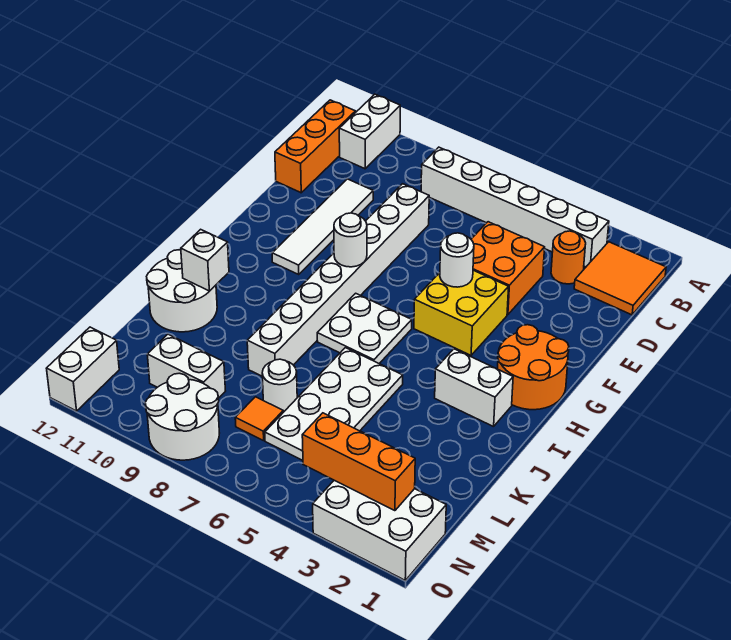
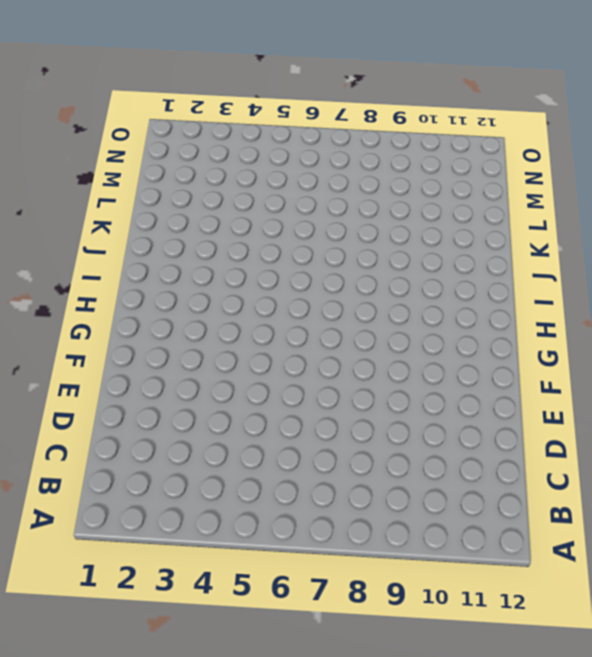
none -> white 1x2 brick [339,94,400,169]
none -> orange 2x2 tile [574,242,666,315]
none -> white 1x6 brick [421,147,609,267]

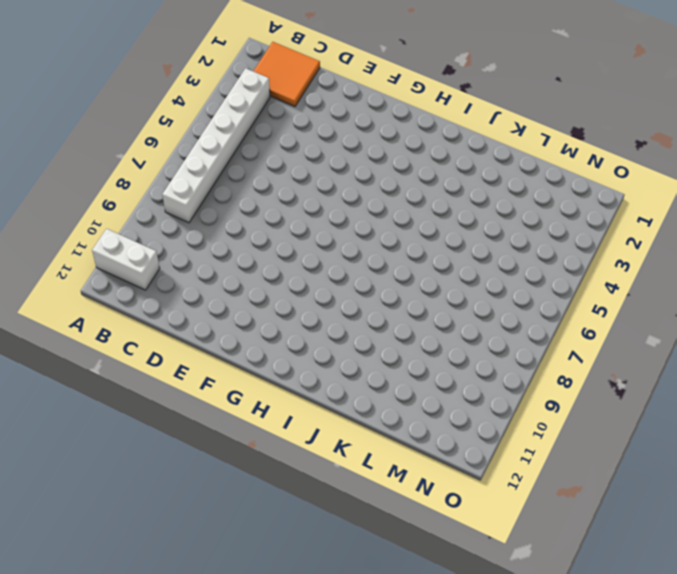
none -> orange 1x3 brick [275,100,356,193]
none -> orange 1x1 round brick [551,231,586,284]
none -> orange 2x2 brick [471,222,545,315]

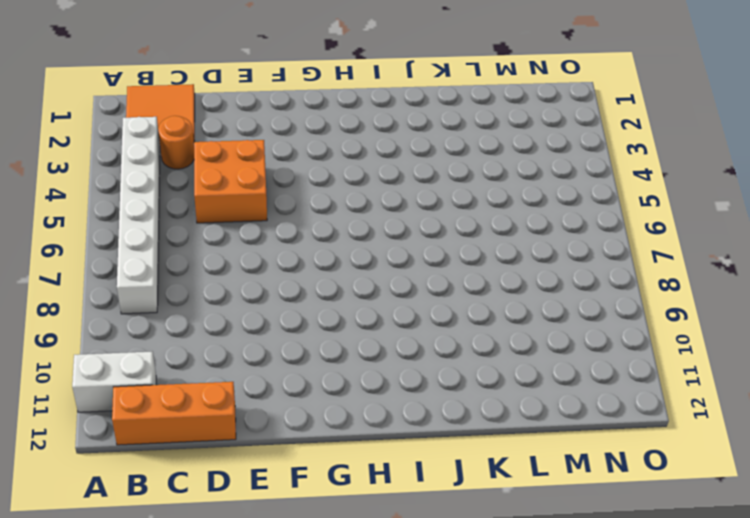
none -> white 1x8 brick [247,184,429,376]
none -> white 1x4 tile [272,179,373,275]
none -> yellow 2x2 brick [414,270,509,355]

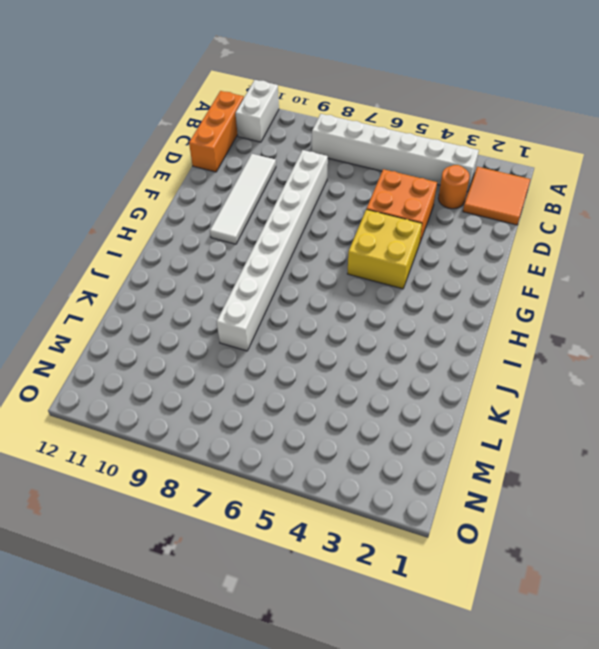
none -> orange 2x2 round brick [498,325,569,410]
none -> white 2x2 plate [317,293,412,364]
none -> white 1x2 brick [435,349,513,427]

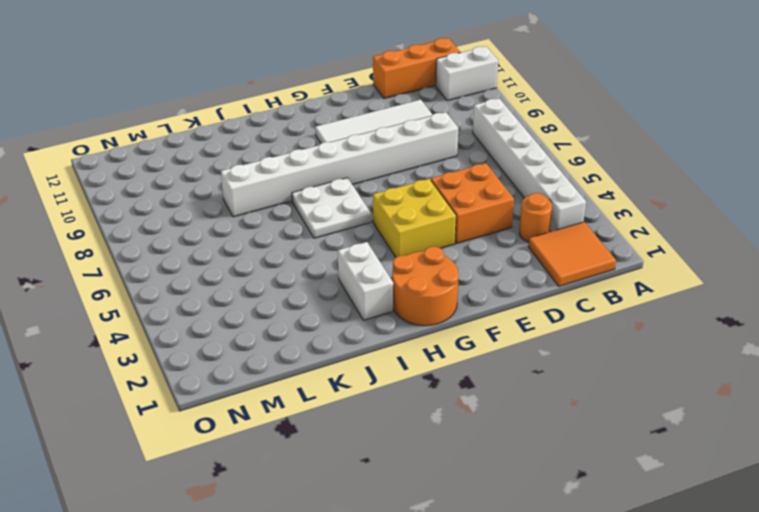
none -> white 2x4 plate [265,348,403,460]
none -> white 2x2 round brick [147,250,217,332]
none -> white 1x1 round brick [262,359,297,412]

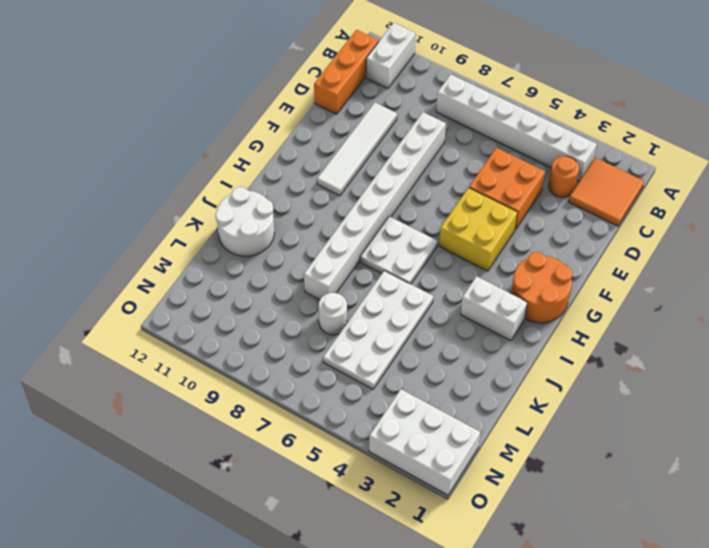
none -> orange 1x1 tile [235,397,283,441]
none -> white 1x2 brick [147,334,225,398]
none -> white 2x2 round brick [145,373,219,460]

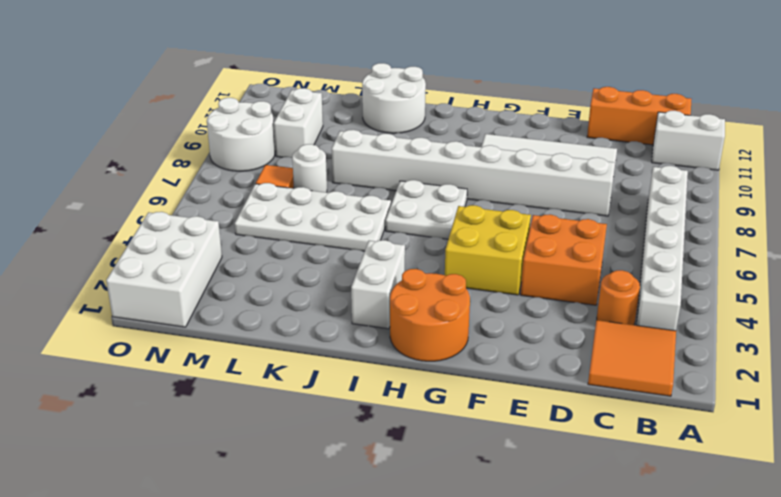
none -> white 1x2 brick [46,327,119,411]
none -> white 1x1 round brick [440,233,474,287]
none -> white 1x1 round brick [334,213,367,267]

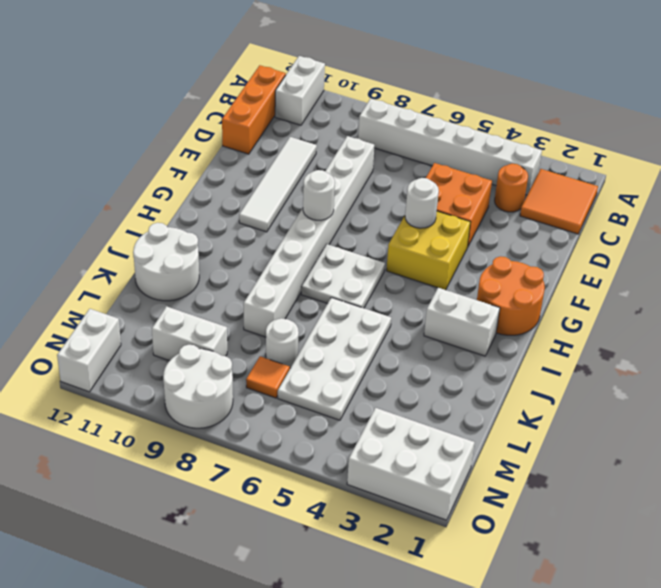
none -> white 1x1 brick [181,229,229,291]
none -> orange 1x3 brick [302,413,415,511]

